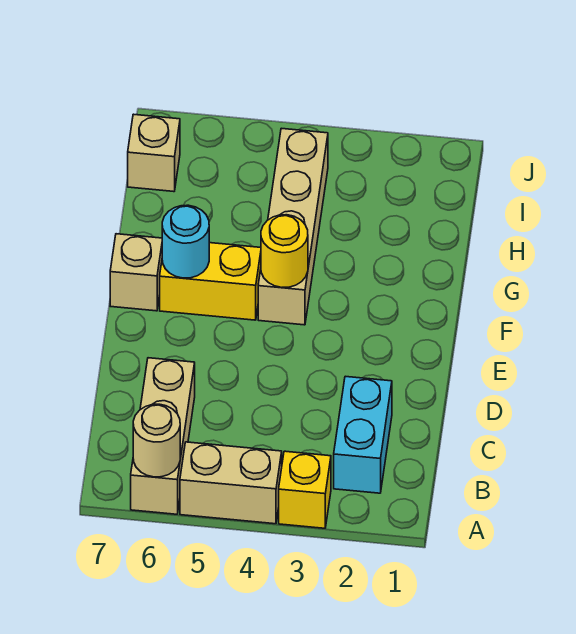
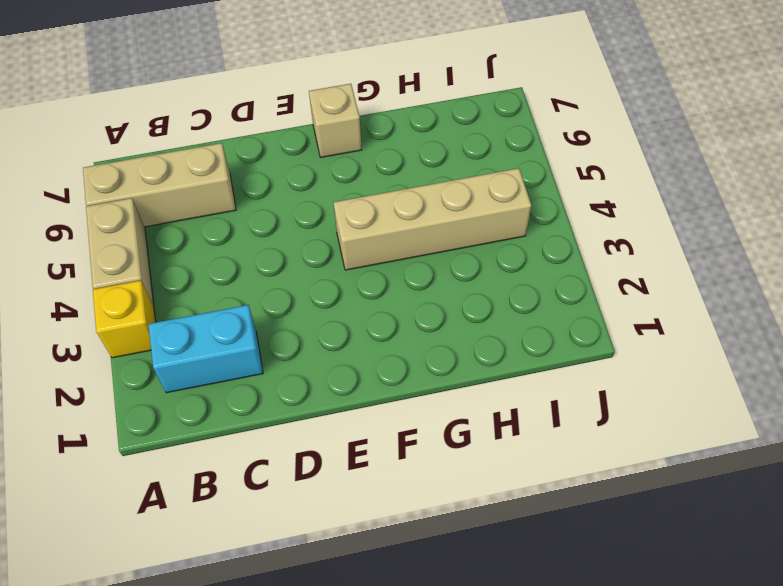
none -> yellow 1x2 brick [160,243,261,320]
none -> tan 1x1 brick [128,114,180,192]

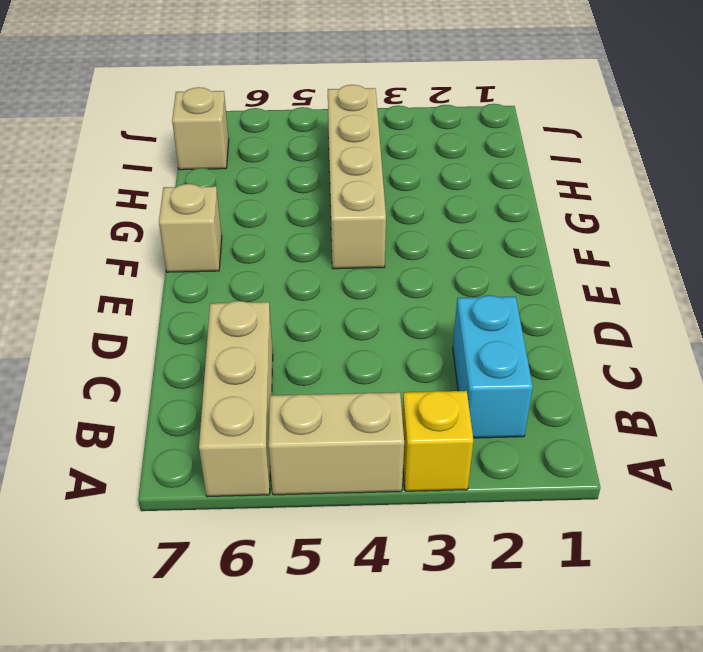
none -> yellow 1x2 brick [160,243,261,320]
none -> tan 1x1 round brick [133,404,180,477]

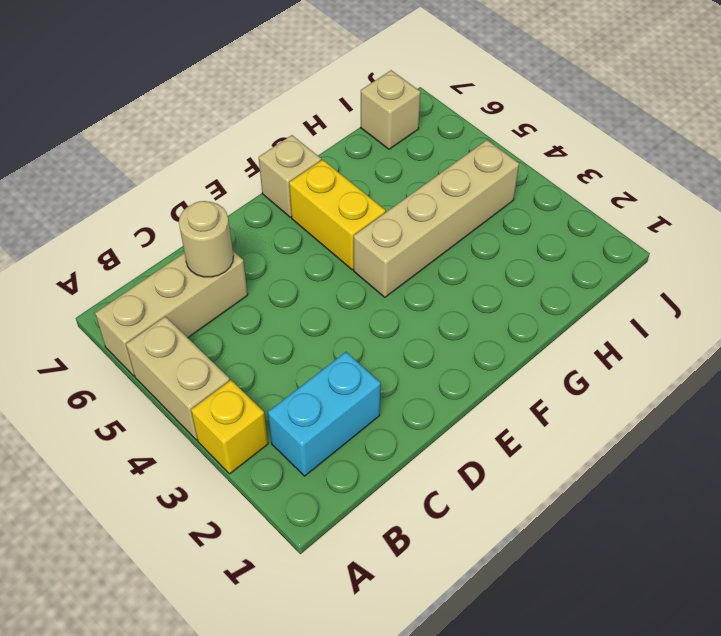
tan 1x1 round brick [179,201,233,277] -> tan 1x1 round brick moved to [133,404,180,477]
none -> yellow 1x1 round brick [261,215,308,287]
none -> cyan 1x1 round brick [162,205,209,278]

